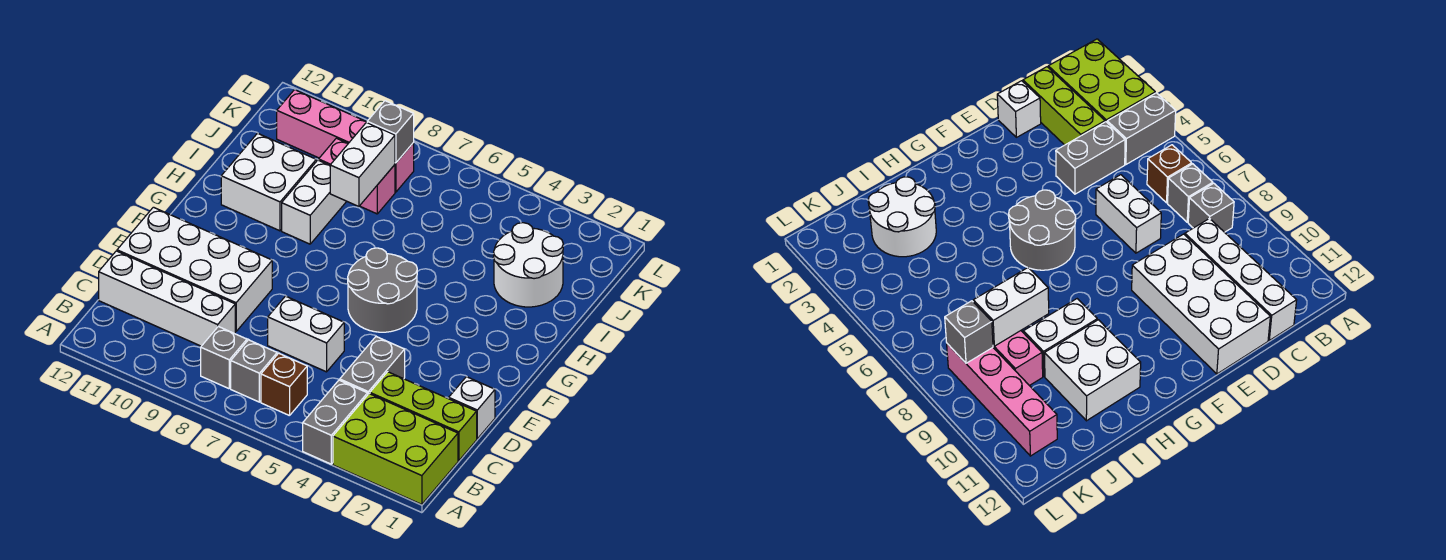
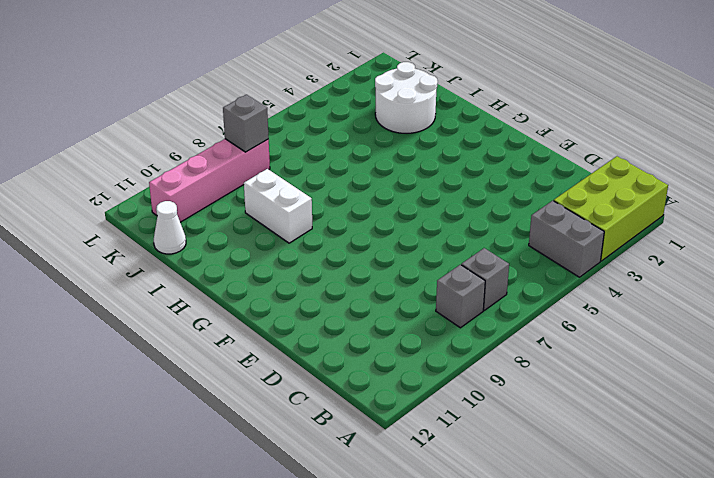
white 1x1 cone [154,201,186,254] -> none
none -> brown 1x1 brick [261,353,307,416]
none -> lime 1x3 brick [370,372,477,461]
none -> grey 1x2 brick [340,336,405,394]

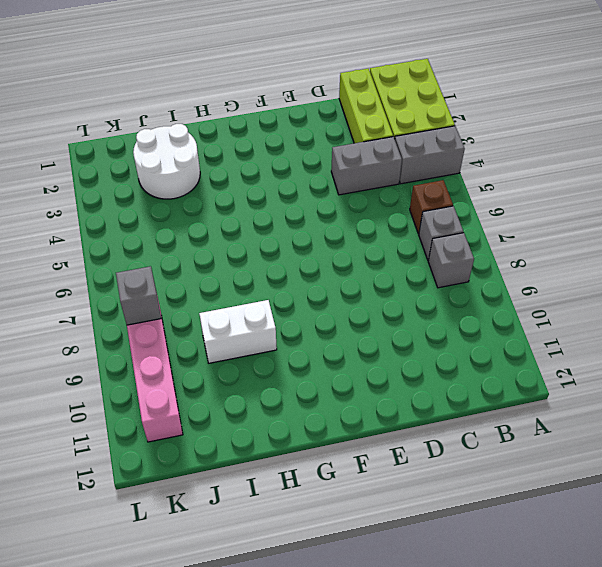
none -> white 1x4 brick [99,251,235,346]
none -> white 1x1 brick [449,377,495,439]
none -> white 1x2 brick [268,296,344,372]

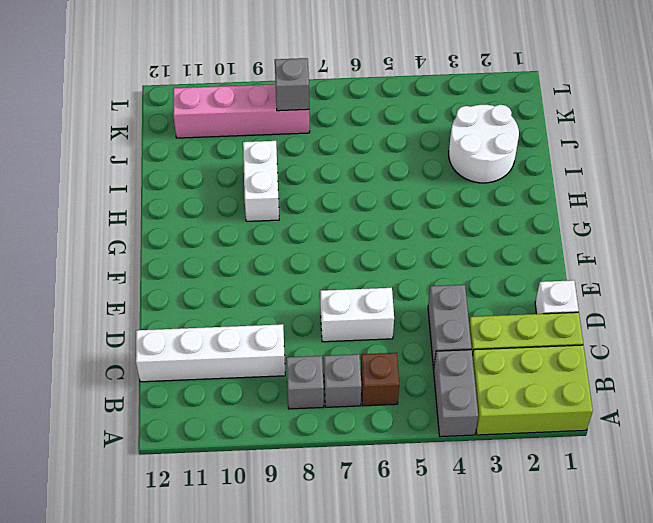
none -> white 2x4 brick [117,207,272,331]
none -> grey 2x2 round brick [348,248,417,332]
none -> white 2x2 brick [221,133,316,231]

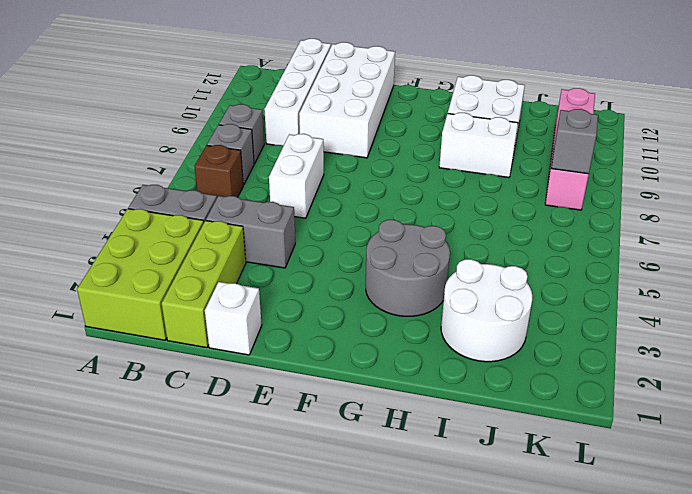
grey 2x2 round brick [366,220,450,316] -> grey 2x2 round brick moved to [348,248,417,332]
none -> pink 1x2 brick [319,138,395,214]
none -> white 1x2 brick [330,122,395,207]

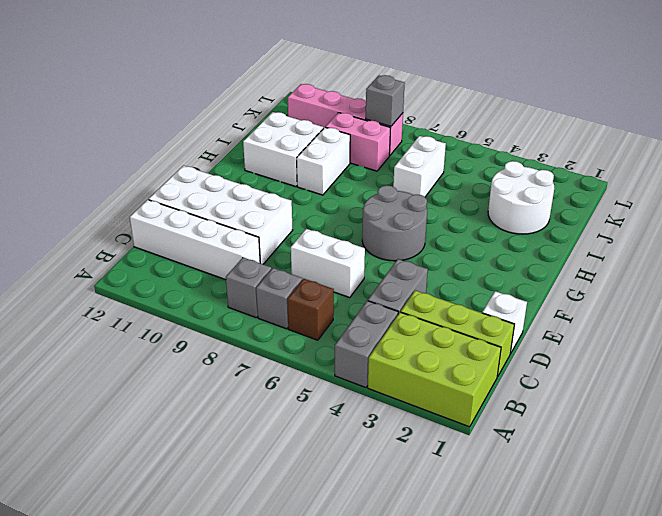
white 1x2 brick [393,136,446,197] -> white 1x2 brick moved to [330,122,395,207]

